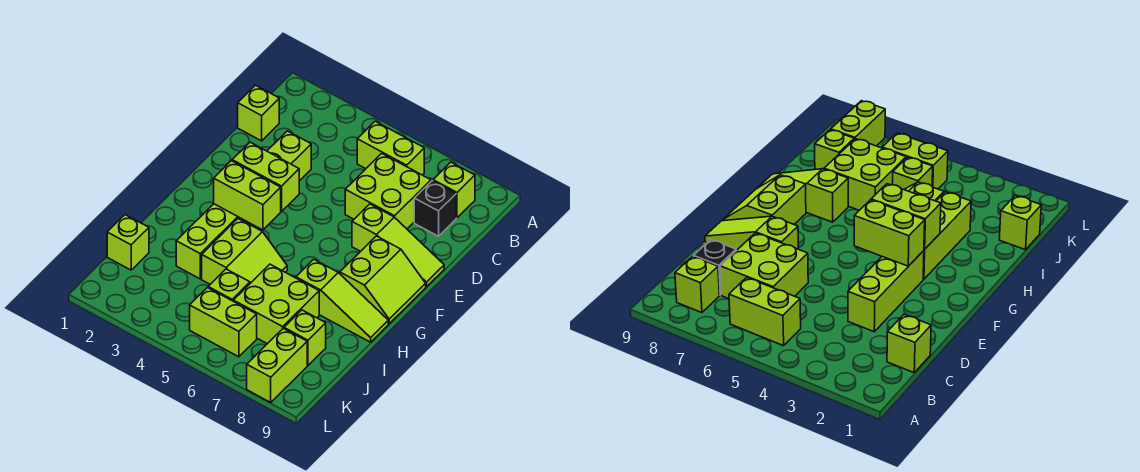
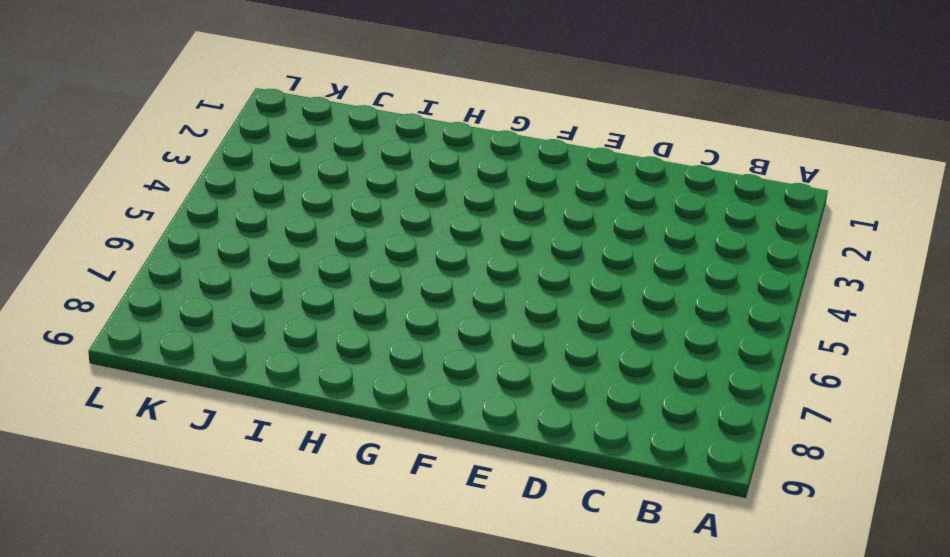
none -> lime 1x2 brick [357,121,424,175]
none -> lime 1x1 brick [433,162,475,218]
none -> lime 1x1 brick [238,85,279,141]

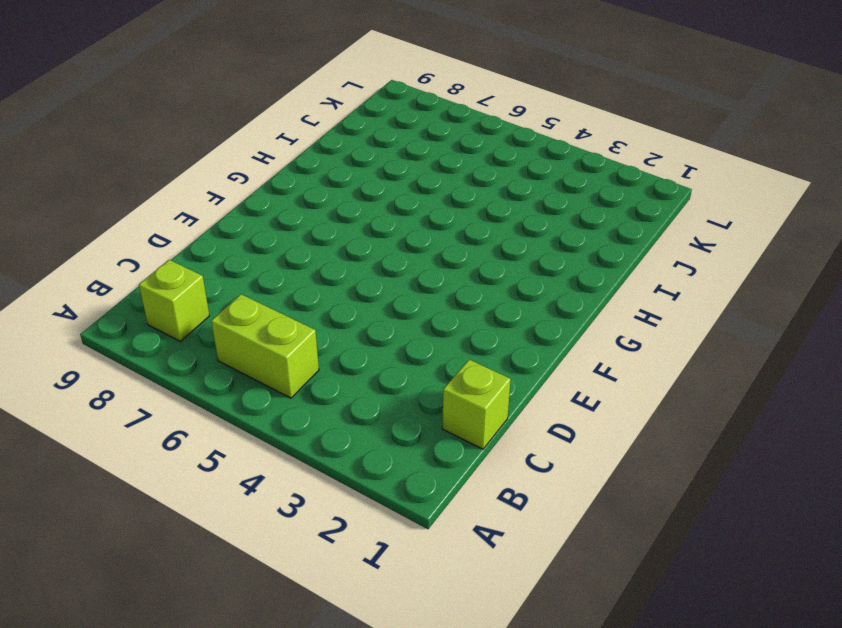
none -> lime 2x2 brick [345,153,431,229]
none -> black 1x1 brick [414,181,456,236]
none -> lime 1x3 brick [267,131,311,181]

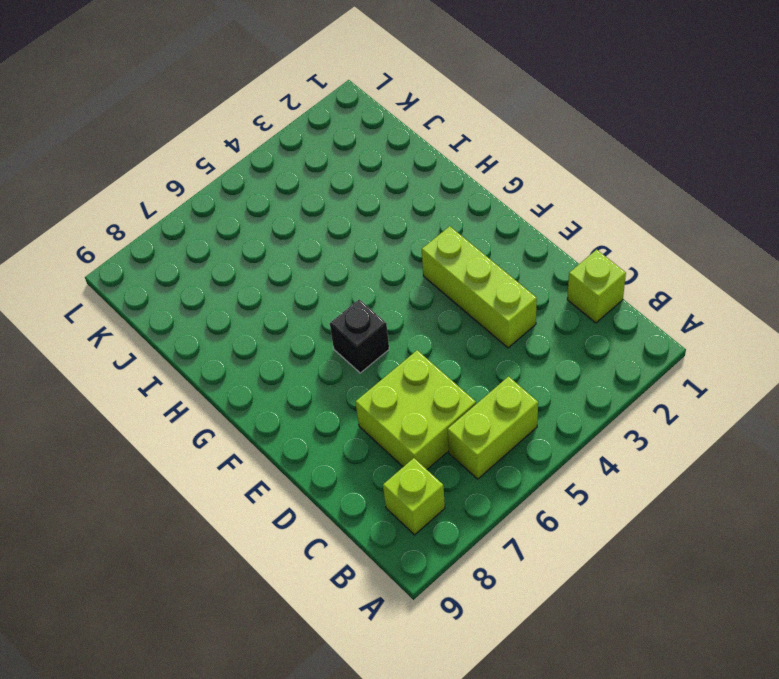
black 1x1 brick [330,299,389,373] -> black 1x1 brick moved to [414,181,456,236]
none -> lime 1x3 slope [352,204,444,287]
none -> lime 2x2 slope [340,236,426,324]
none -> lime 1x3 brick [176,204,254,279]

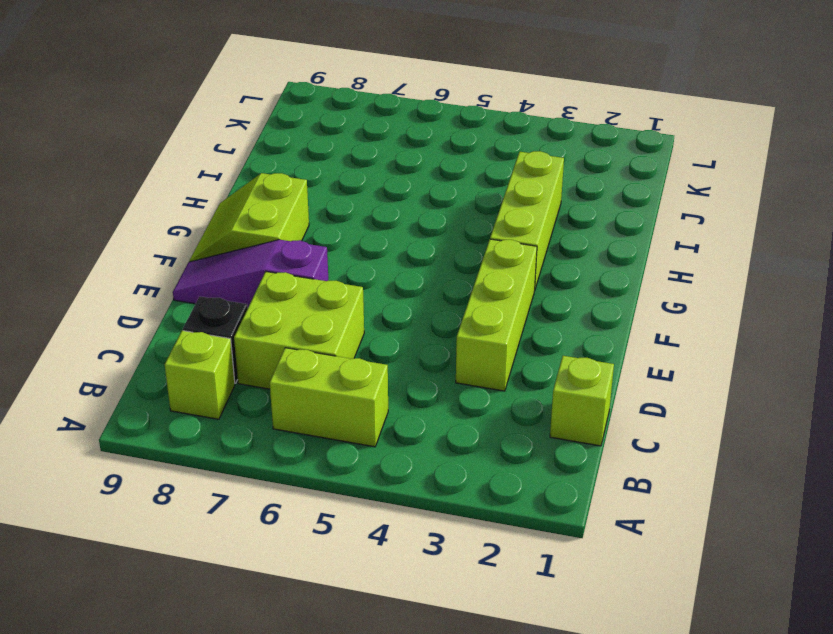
purple 1x3 slope [173,240,328,307] -> lime 1x3 slope [352,204,444,287]
none -> lime 2x2 slope [202,219,287,284]
none -> lime 1x3 slope [296,260,388,342]
none -> lime 2x2 brick [233,264,319,344]

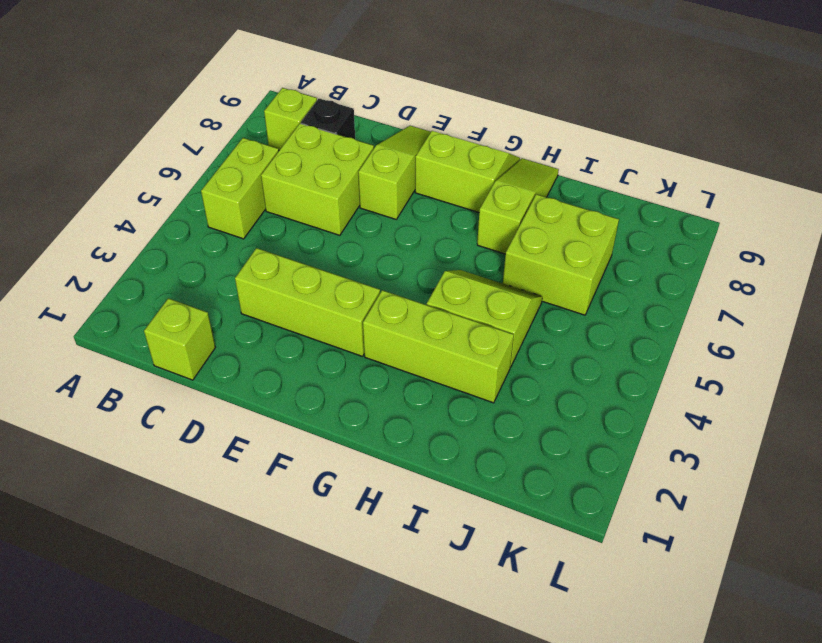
none -> lime 1x1 brick [107,215,149,270]
none -> lime 1x1 brick [208,269,250,301]
none -> lime 1x1 brick [284,310,326,365]

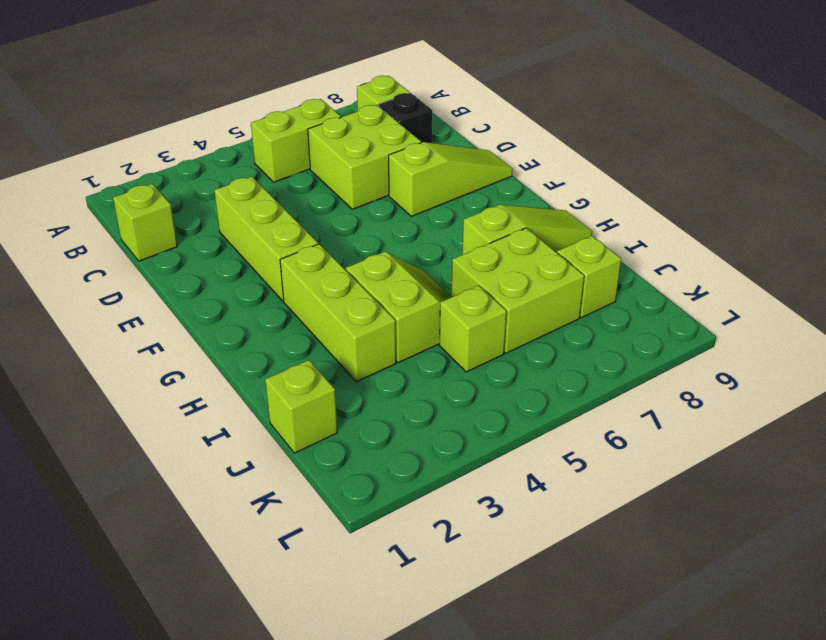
none -> lime 2x2 slope [340,236,426,324]
none -> lime 1x2 brick [190,288,257,357]
none -> lime 1x2 brick [247,328,307,402]

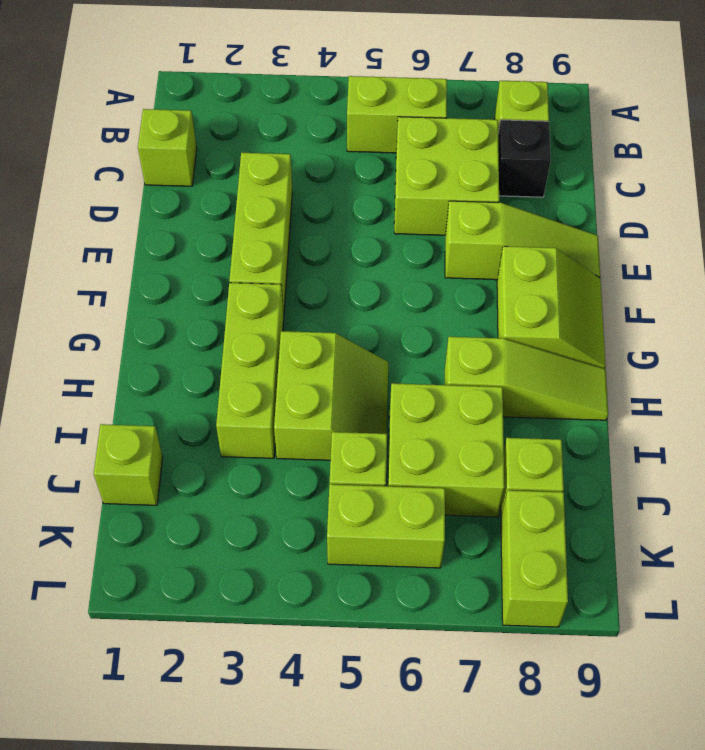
none -> lime 1x2 brick [232,142,299,211]
none -> lime 1x2 brick [214,161,281,230]

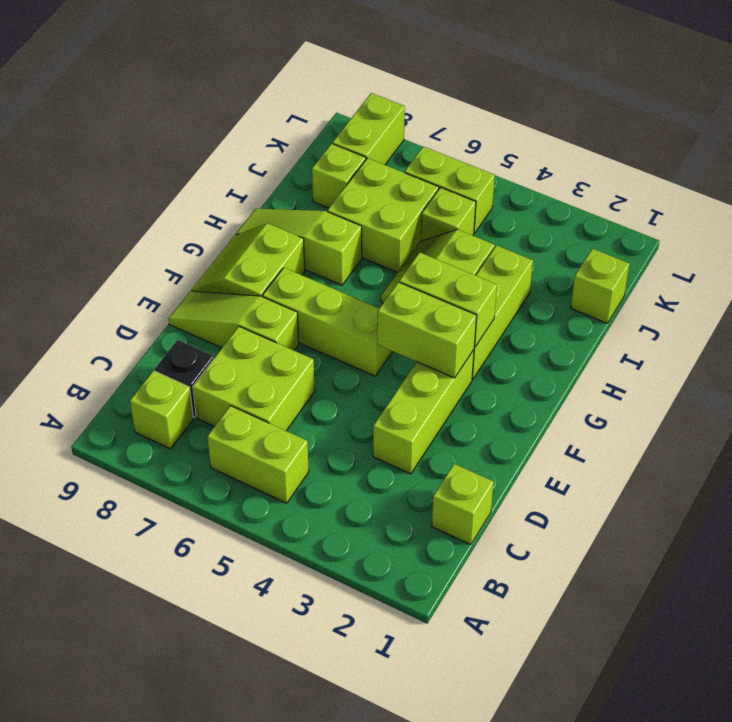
lime 1x3 brick [263,268,393,376] -> none

